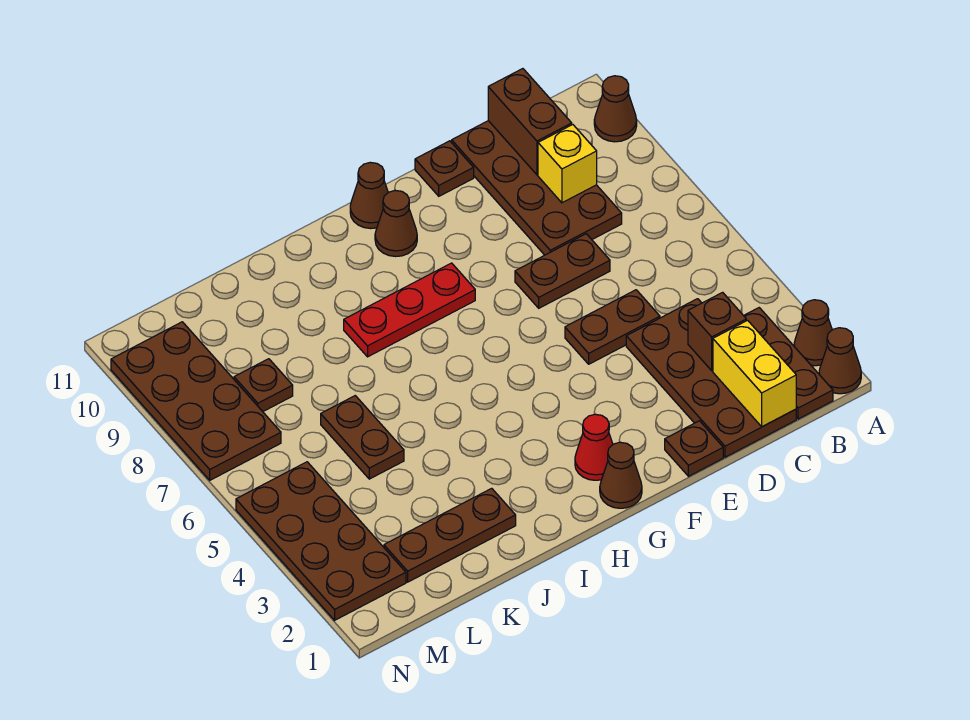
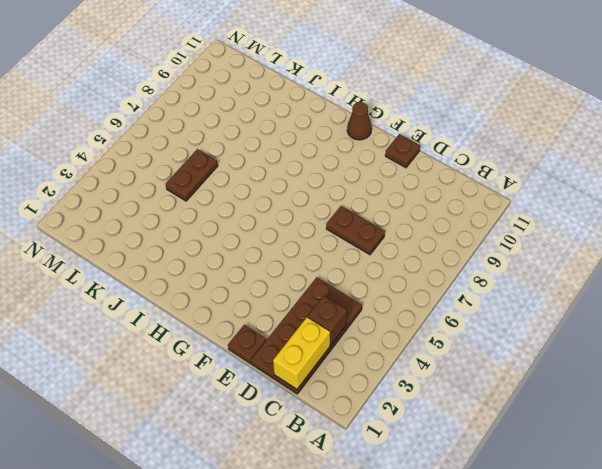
none -> brown 1x1 cone [819,328,861,394]
none -> brown 1x1 cone [794,300,832,366]
none -> brown 1x1 cone [594,76,637,142]

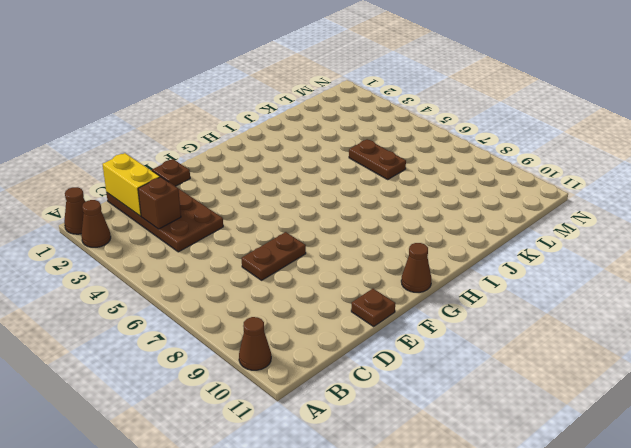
none -> brown 1x3 plate [744,308,833,419]
none -> brown 2x4 plate [452,121,622,255]
none -> brown 1x2 plate [565,290,660,364]

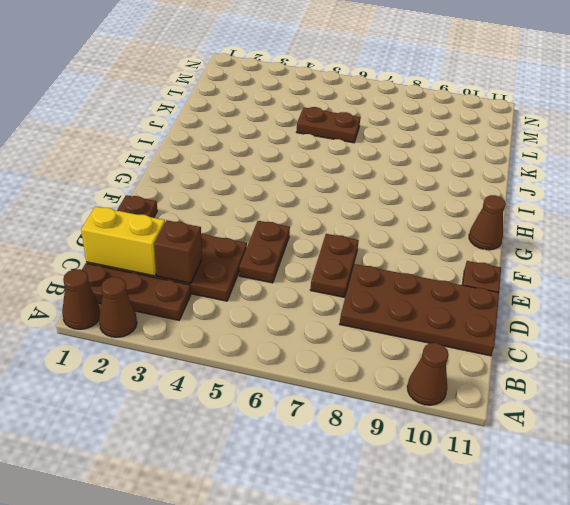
none -> brown 1x1 cone [600,442,642,508]
none -> red 1x1 cone [575,414,613,480]
none -> red 1x3 plate [344,263,475,357]

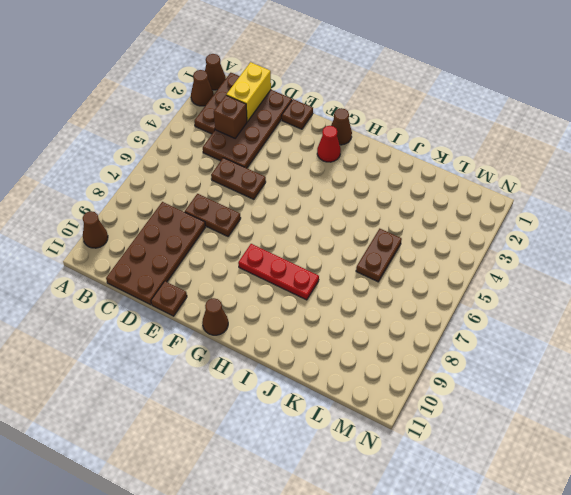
none -> brown 1x1 cone [375,190,417,257]
none -> brown 1x3 plate [384,488,516,582]
none -> brown 1x1 plate [234,359,293,411]

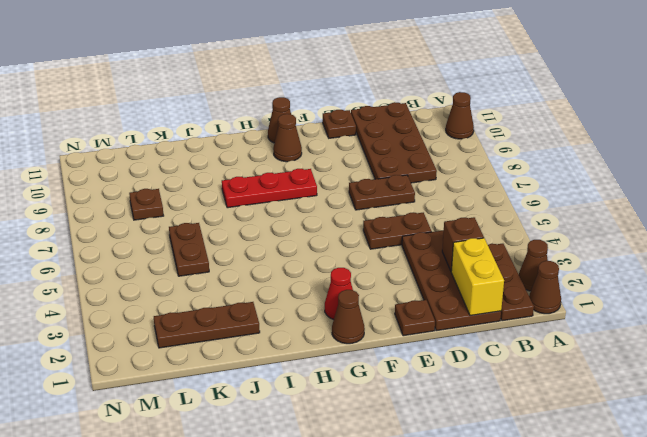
none -> brown 2x4 plate [236,462,406,620]
none -> brown 2x4 plate [111,322,281,480]
none -> yellow 1x1 brick [538,125,597,203]

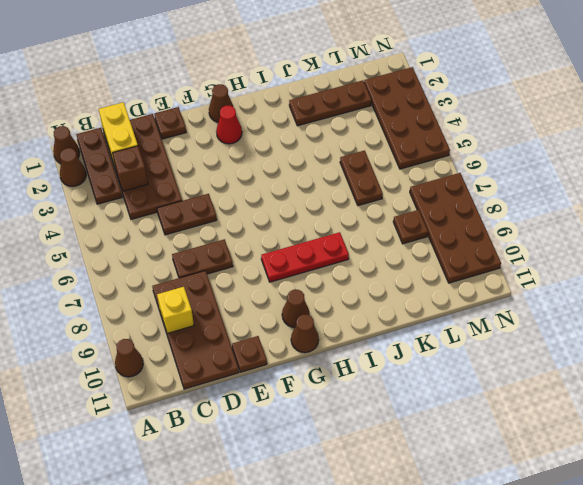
none -> brown 1x2 brick [488,69,572,175]

